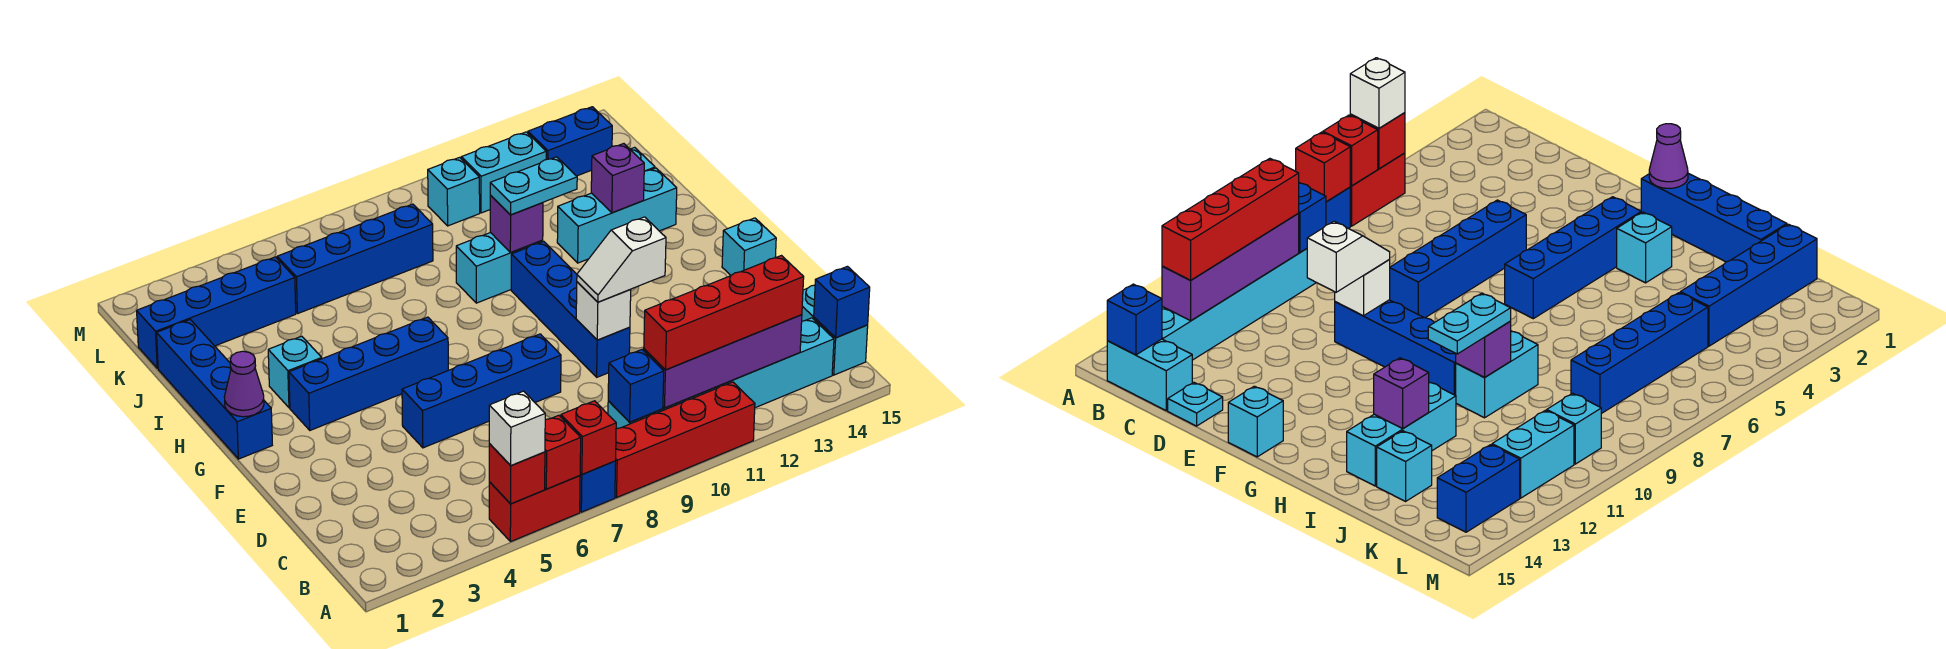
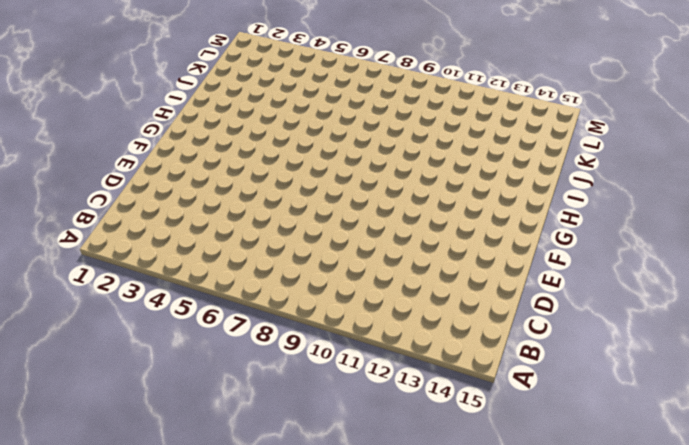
none -> red 1x2 brick [489,476,580,542]
none -> blue 1x1 brick [580,461,616,512]
none -> red 1x4 brick [615,382,755,497]
none -> cyan 1x6 brick [608,318,834,429]

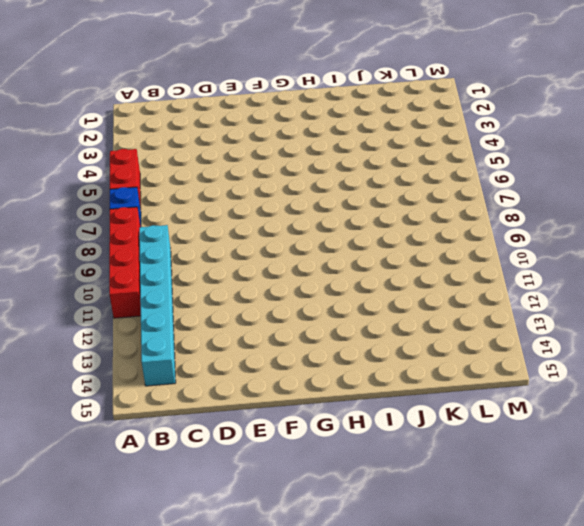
none -> cyan 1x2 brick [802,285,868,375]
none -> cyan 1x1 plate [1168,382,1223,426]
none -> blue 1x4 brick [402,334,561,448]
none -> blue 1x4 brick [511,241,630,377]

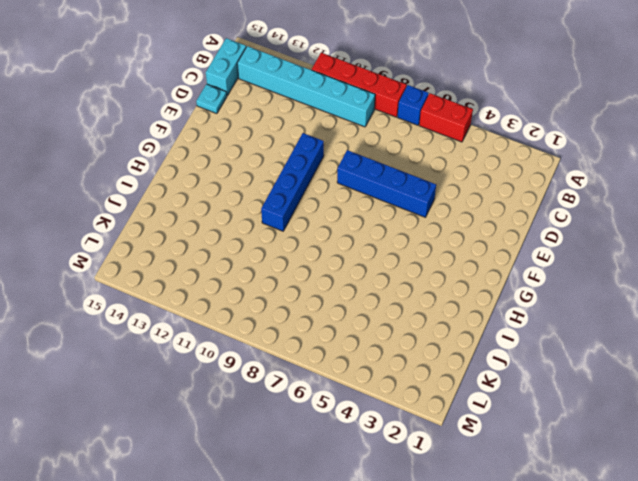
none -> cyan 1x1 brick [722,218,776,275]
none -> blue 1x4 brick [157,320,272,459]
none -> blue 1x4 brick [289,317,448,430]
none -> cyan 1x1 brick [268,336,322,408]

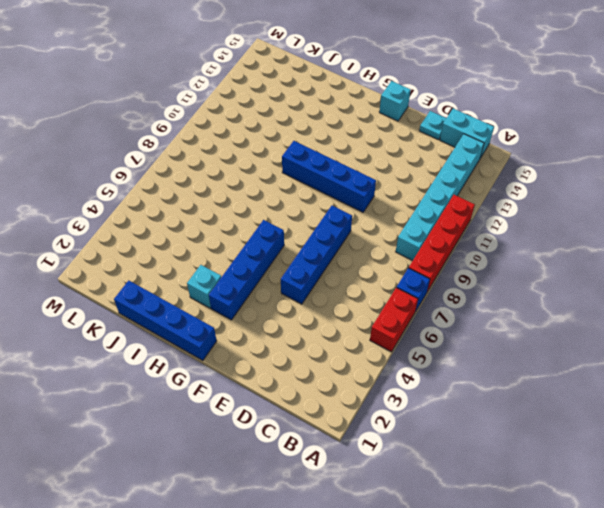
none -> cyan 1x2 brick [456,233,543,303]
none -> cyan 1x3 brick [557,168,677,263]
none -> cyan 1x1 brick [1377,431,1432,501]
none -> blue 1x4 brick [137,257,296,368]

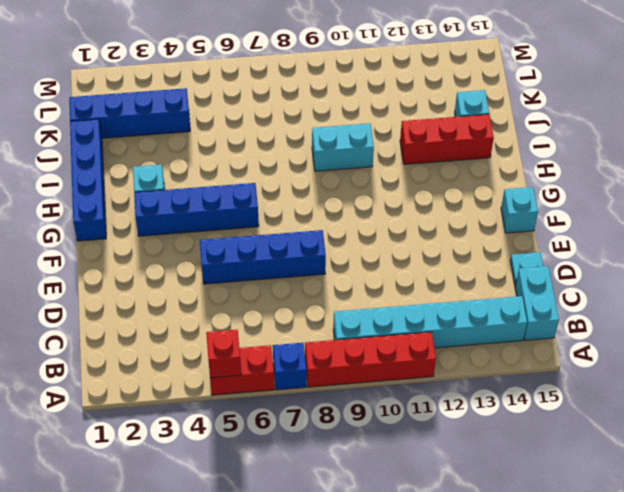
red 1x3 brick [400,114,494,164] -> cyan 1x3 brick [557,168,677,263]
none -> blue 1x4 brick [511,241,630,377]
none -> blue 1x4 brick [277,204,433,314]
none -> cyan 1x1 brick [428,157,480,226]
none -> cyan 1x2 brick [461,132,546,213]

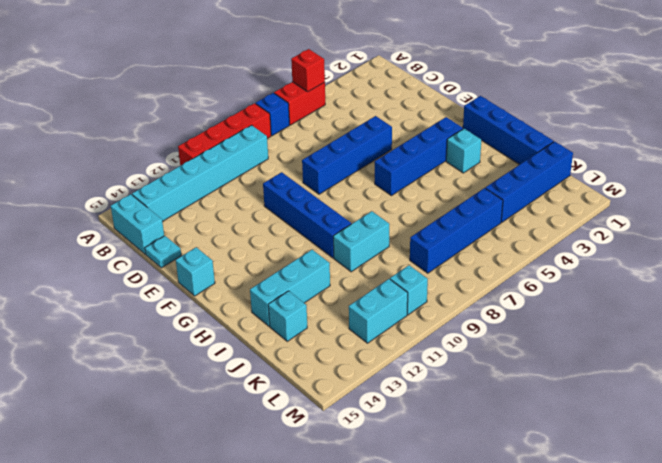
none -> blue 1x2 brick [528,107,612,176]
none -> red 1x1 brick [545,415,581,489]
none -> red 1x1 brick [561,401,616,474]
none -> blue 1x1 brick [608,350,664,422]

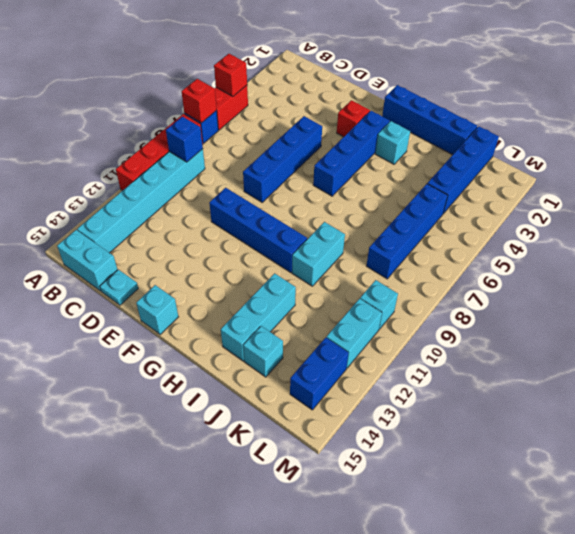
red 1x1 brick [337,100,370,137] -> red 1x1 brick moved to [545,415,581,489]
none -> purple 1x4 brick [644,315,802,408]
none -> blue 1x1 brick [814,266,870,338]
none -> white 1x1 brick [576,282,631,340]
none -> purple 1x1 cone [224,351,264,417]

